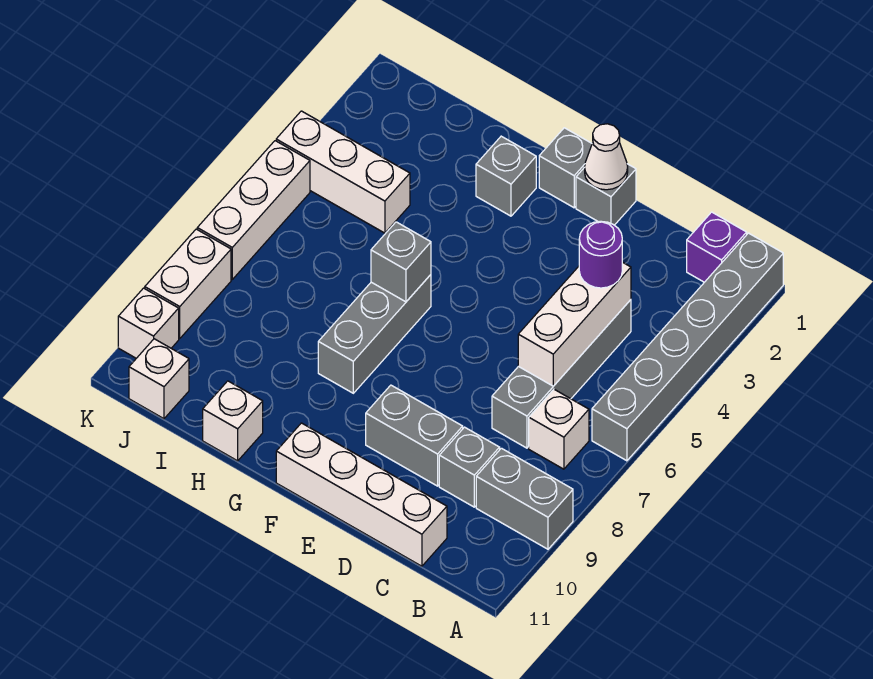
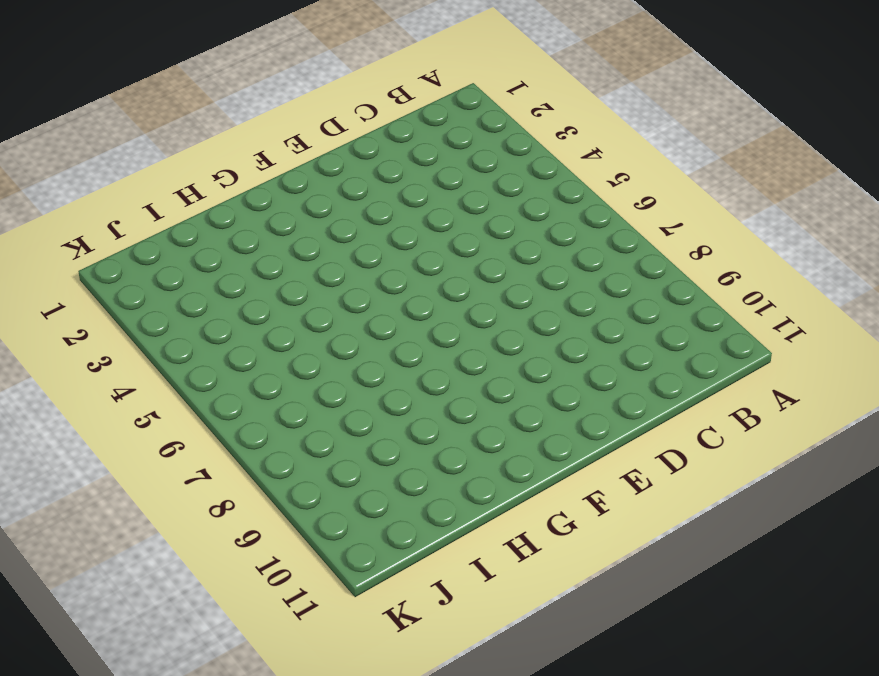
none -> grey 1x6 brick [592,233,783,461]
none -> grey 1x2 brick [476,448,573,549]
none -> purple 1x1 brick [687,212,747,282]

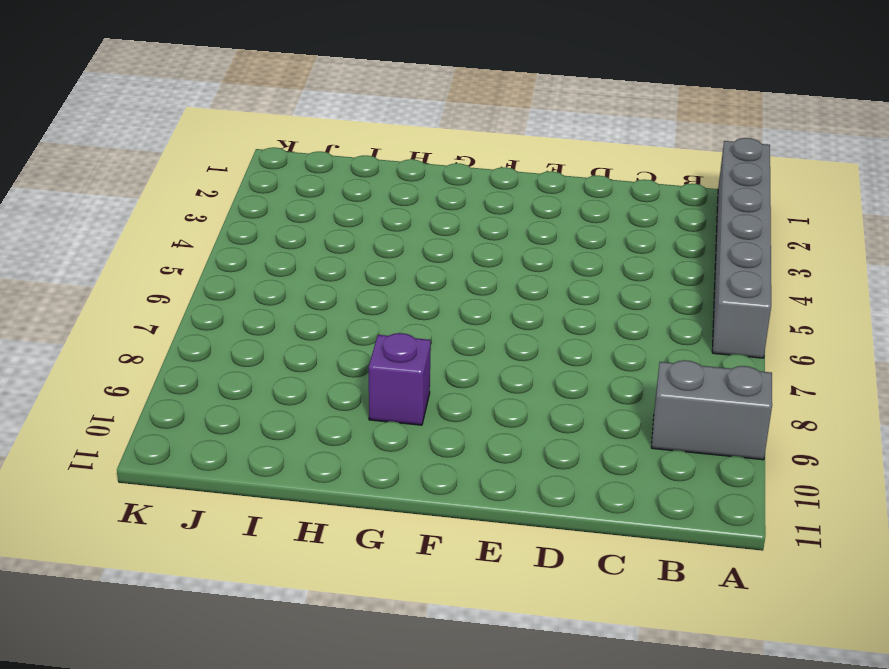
purple 1x1 brick [369,333,431,425] -> purple 1x1 brick moved to [687,212,747,282]
none -> white 1x1 brick [529,389,589,469]
none -> grey 1x4 brick [492,300,631,448]
none -> grey 1x1 brick [439,427,500,507]

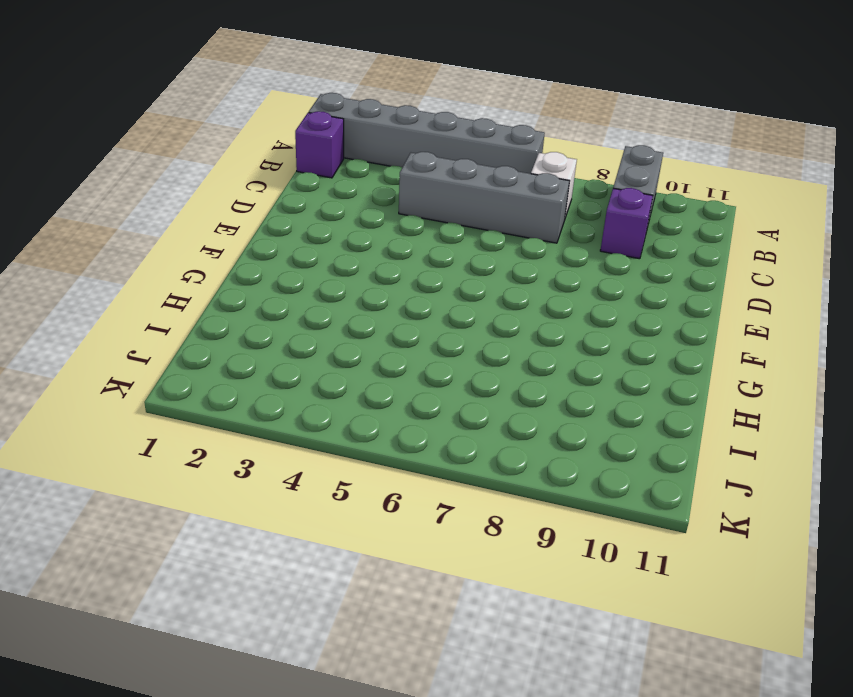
purple 1x1 brick [600,188,653,259] -> grey 1x1 brick [439,427,500,507]
none -> white 1x4 brick [276,423,447,566]
none -> grey 1x2 brick [366,385,463,486]
none -> grey 1x1 brick [576,164,636,225]

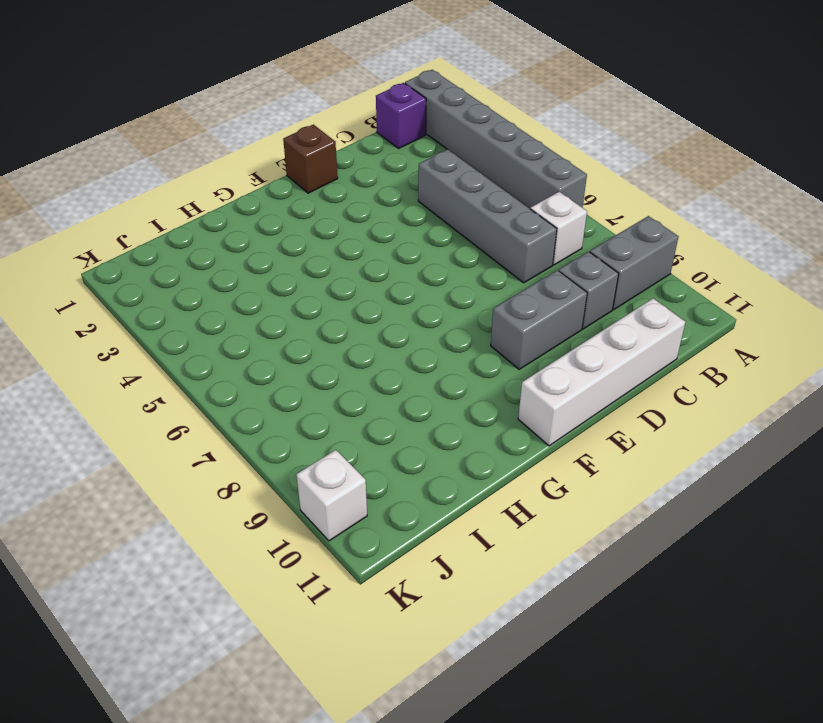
brown 1x1 brick [283,125,338,193] -> grey 1x1 brick [576,164,636,225]
none -> grey 1x1 brick [539,128,592,208]
none -> grey 1x1 brick [476,136,536,216]
none -> grey 1x3 brick [318,275,431,393]

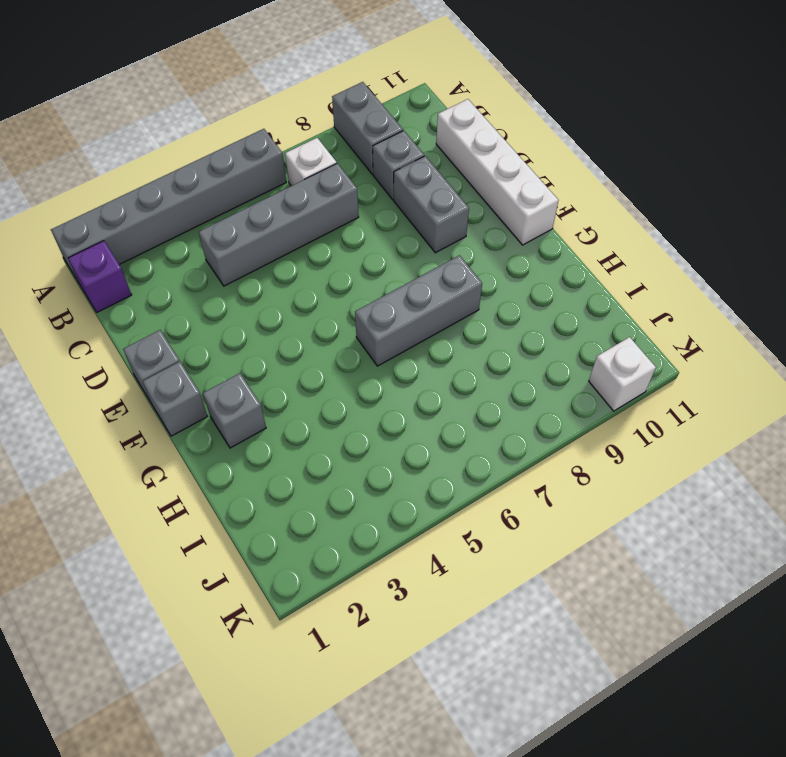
none -> white 1x1 brick [203,381,263,461]
none -> white 1x3 brick [276,111,410,233]
none -> white 1x1 brick [129,339,189,419]

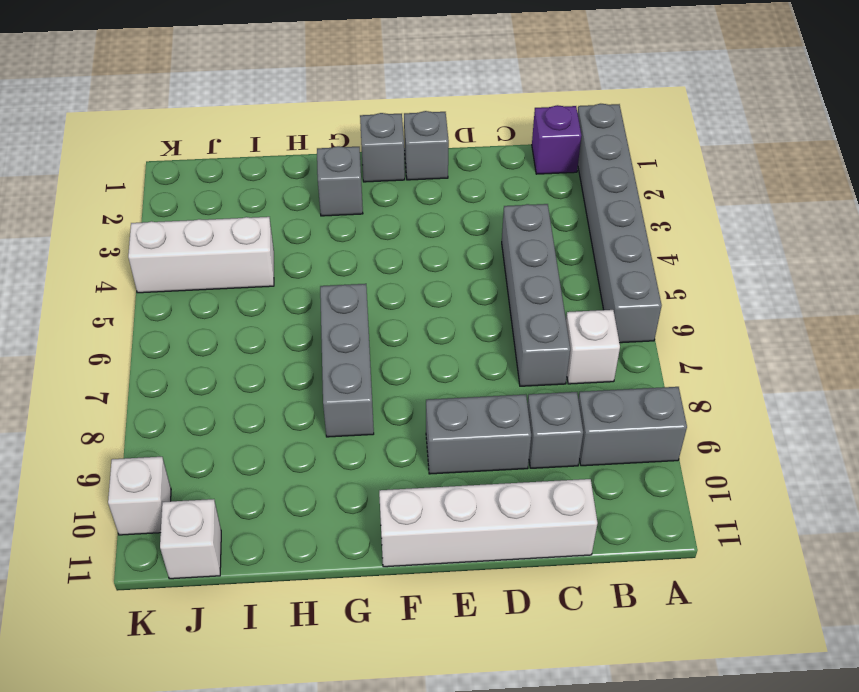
none -> white 1x1 brick [203,381,263,461]
none -> white 1x3 brick [197,141,310,279]
none -> white 1x2 brick [145,229,231,338]

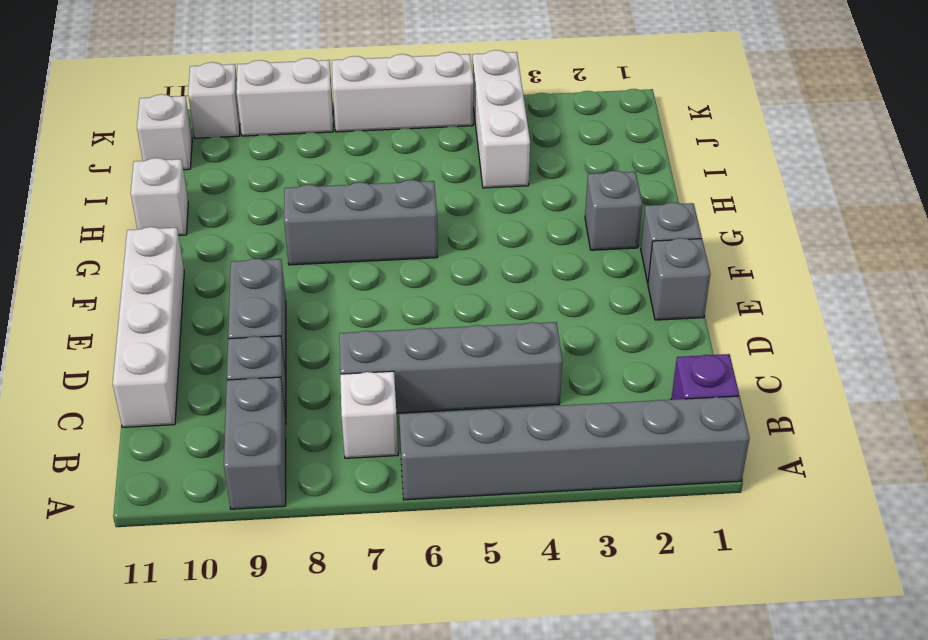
none -> white 1x3 brick [518,262,631,386]
none -> white 1x1 cone [585,124,628,190]
none -> grey 1x1 brick [371,222,431,302]

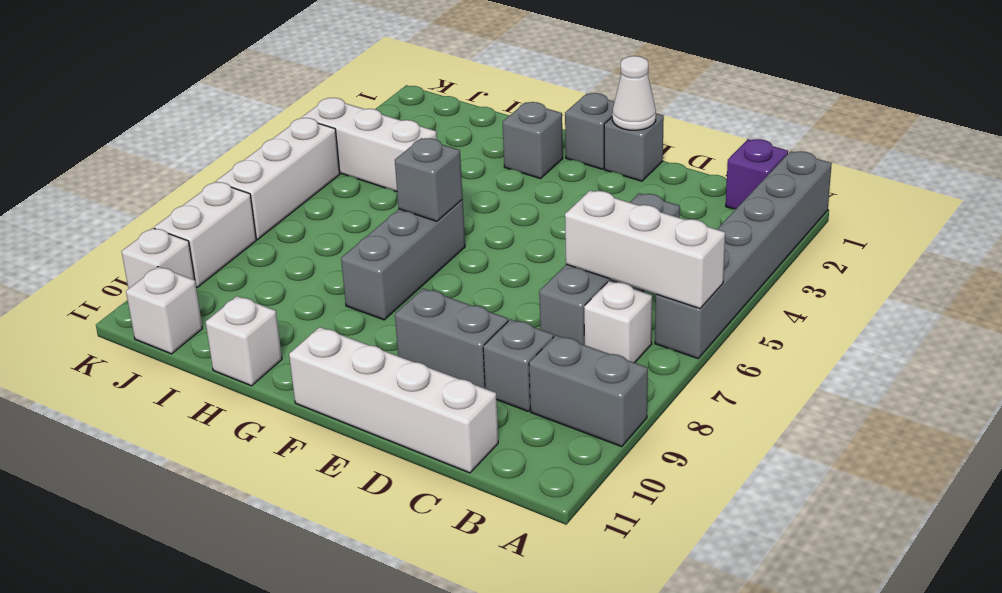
white 1x3 brick [565,190,725,309] -> white 1x3 brick turned to [518,262,631,386]
none -> purple 1x1 round brick [579,221,622,288]

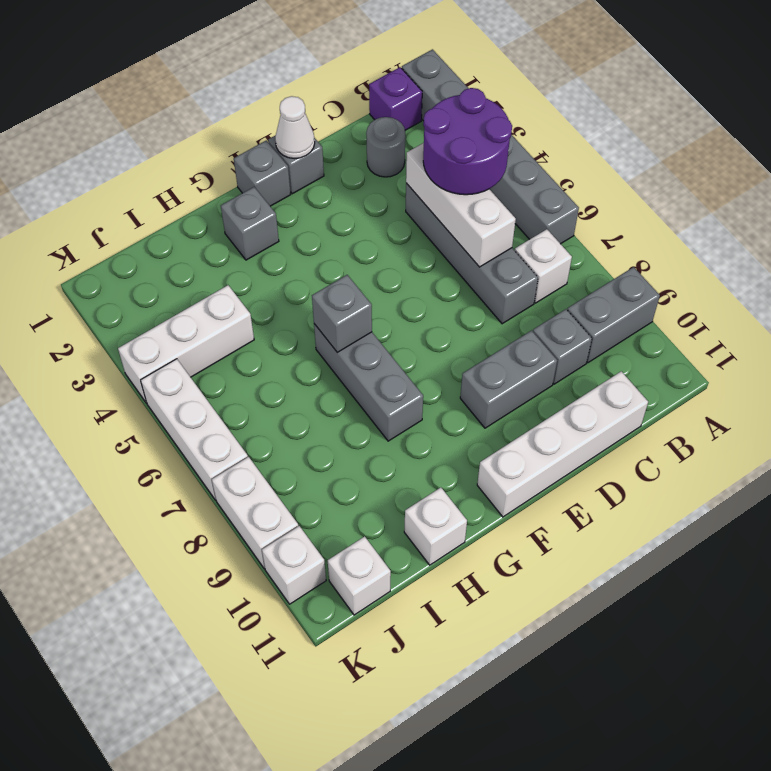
purple 2x2 round brick [423,88,512,195] -> purple 1x1 round brick [579,221,622,288]
grey 1x1 round brick [366,117,405,177] -> none

